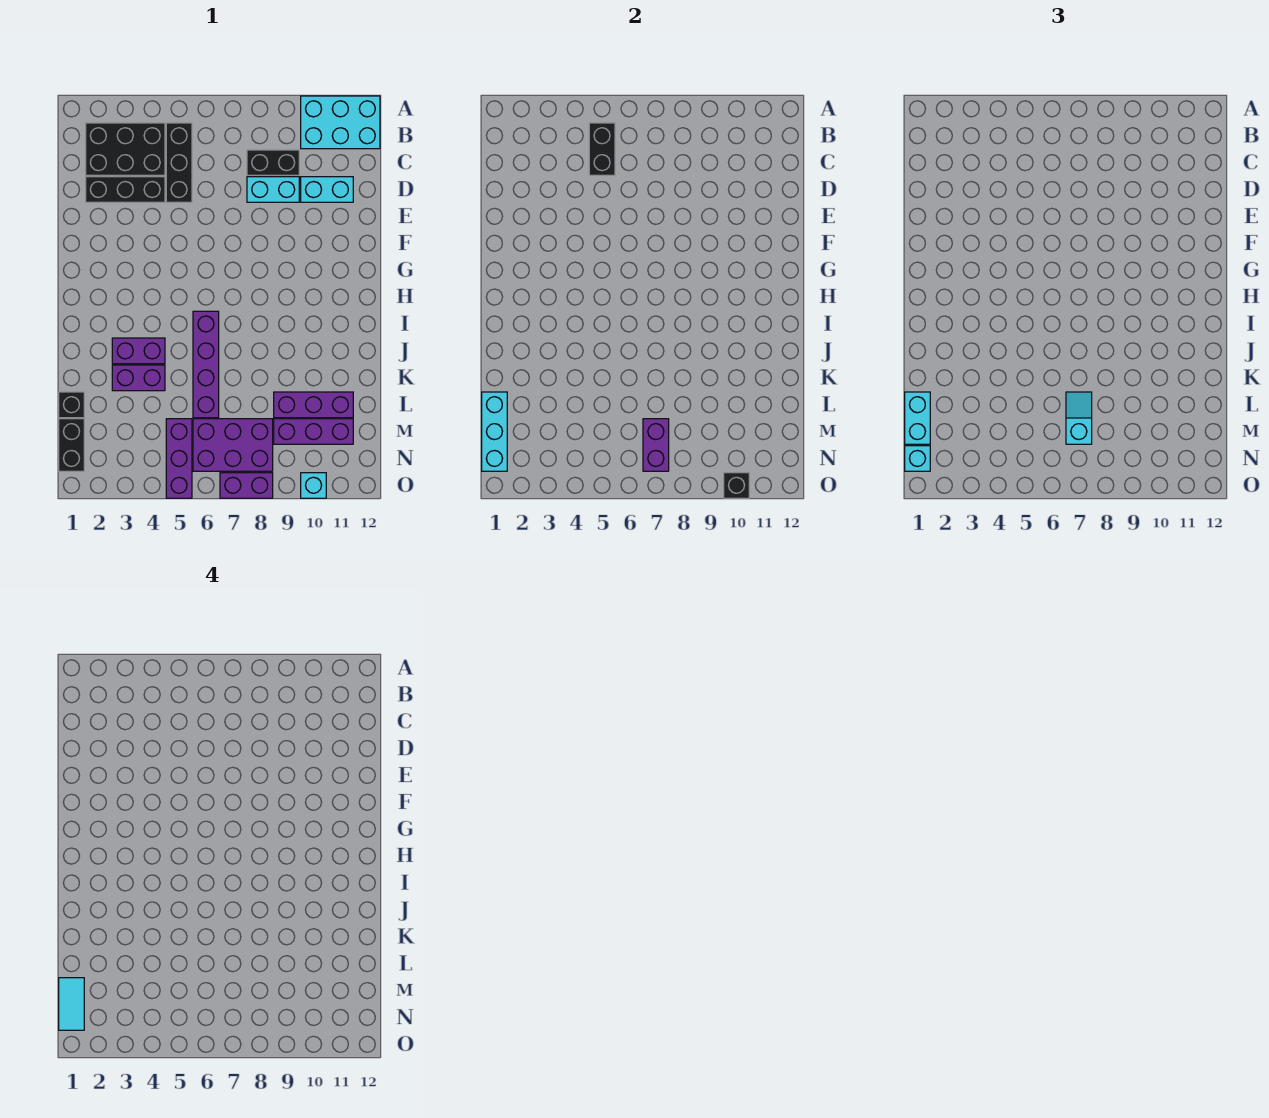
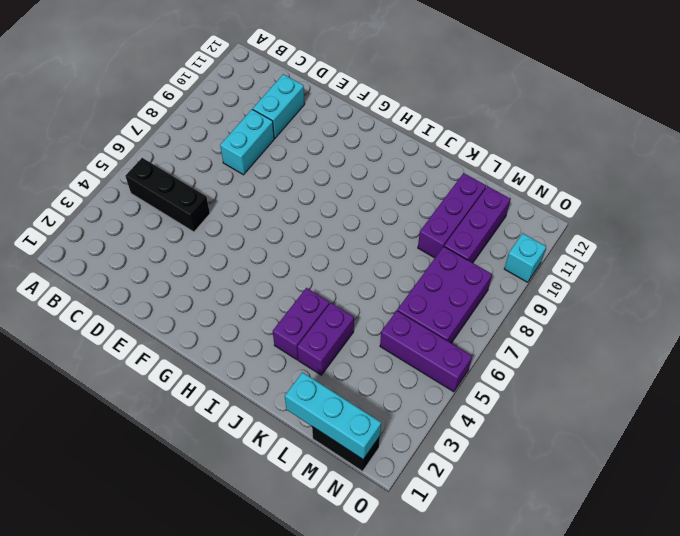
none -> cyan 2x3 brick [301,96,380,149]
none -> black 2x3 brick [86,123,165,175]
none -> black 1x2 brick [247,150,299,175]

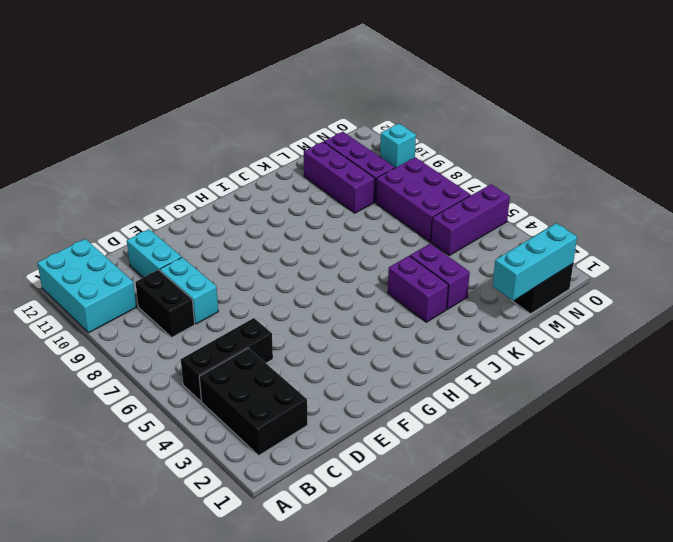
none -> black 1x3 brick [86,177,165,202]
none -> purple 1x4 brick [193,311,219,418]
none -> black 1x1 brick [59,392,84,418]

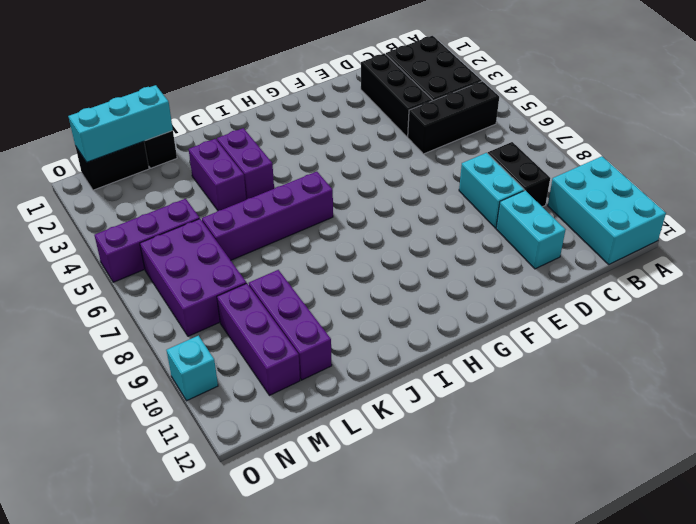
none -> purple 1x2 brick [220,473,273,498]
none -> black 1x2 brick [589,123,615,175]
none -> purple 1x2 brick [643,419,669,471]

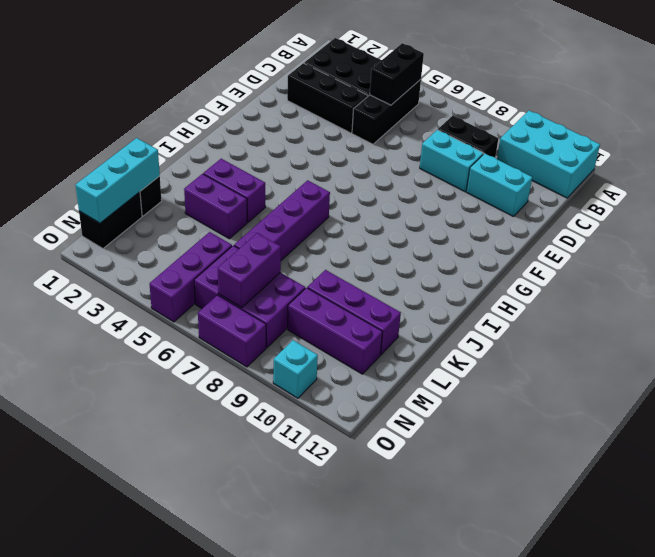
none -> black 1x1 brick [724,473,749,498]
none -> cyan 1x2 brick [905,392,930,444]
none -> cyan 1x2 slope [1066,392,1092,444]

